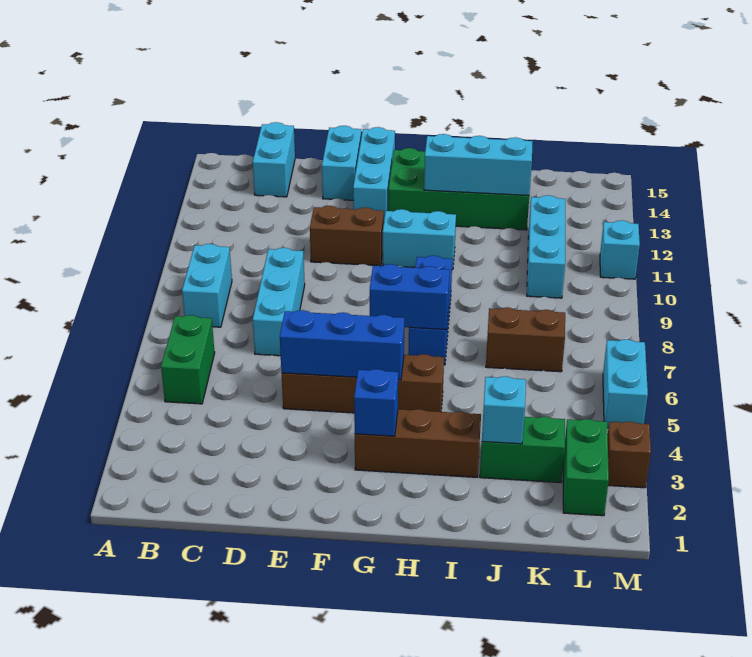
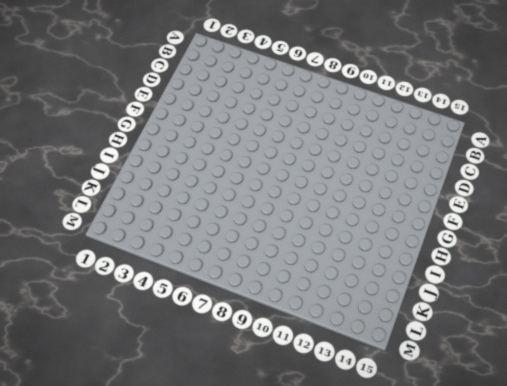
none -> green 1x2 brick [161,315,215,404]
none -> cyan 1x2 brick [182,244,232,327]
none -> cyan 1x2 brick [253,122,295,197]

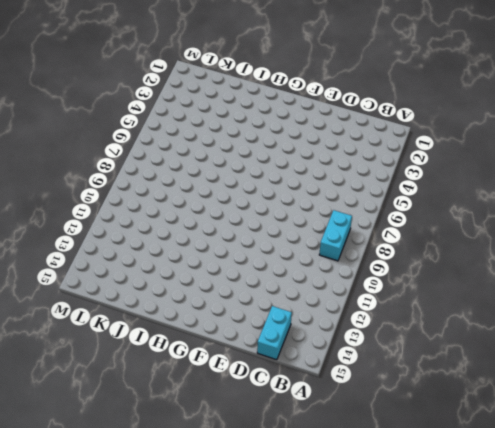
none -> green 1x2 brick [161,315,215,404]
none -> cyan 1x3 brick [253,248,305,356]
none -> brown 1x4 brick [282,354,444,413]

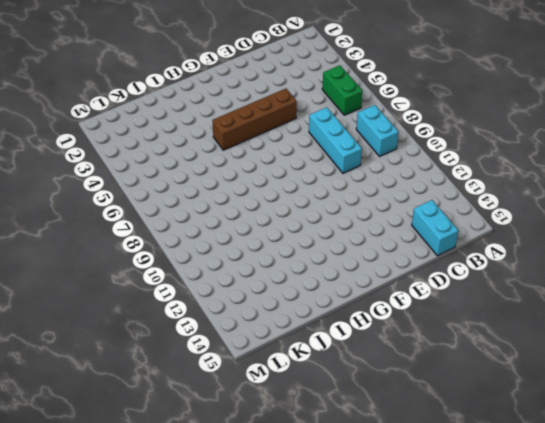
none -> brown 1x2 brick [310,206,384,266]
none -> cyan 1x2 brick [322,126,361,200]
none -> cyan 1x3 brick [353,127,395,219]

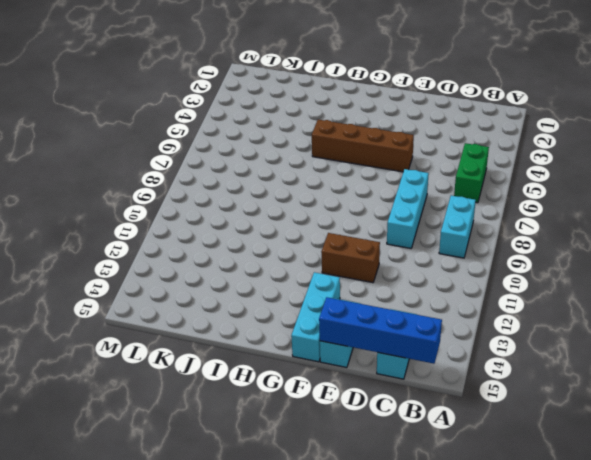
blue 1x4 brick [319,297,442,364] -> none
none -> brown 1x3 brick [355,409,481,477]
none -> cyan 1x2 brick [383,209,456,270]
none -> green 2x4 brick [388,148,529,230]

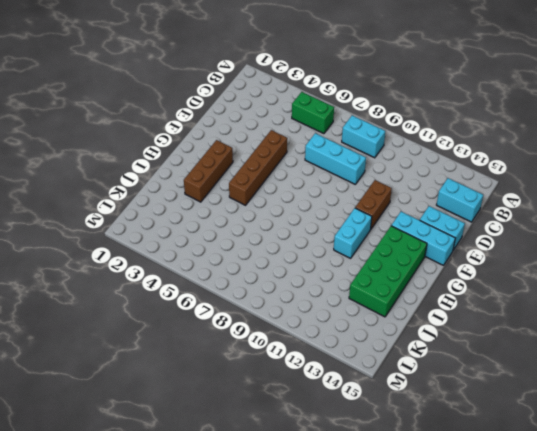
none -> blue 1x3 brick [408,256,452,365]
none -> green 1x2 brick [480,417,565,483]
none -> brown 1x2 brick [486,307,565,372]

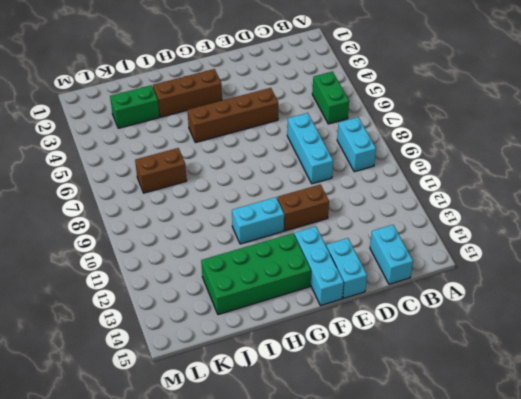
none -> blue 1x3 brick [408,256,452,365]
none -> cyan 1x3 brick [527,195,565,298]
none -> green 1x2 brick [563,419,609,516]

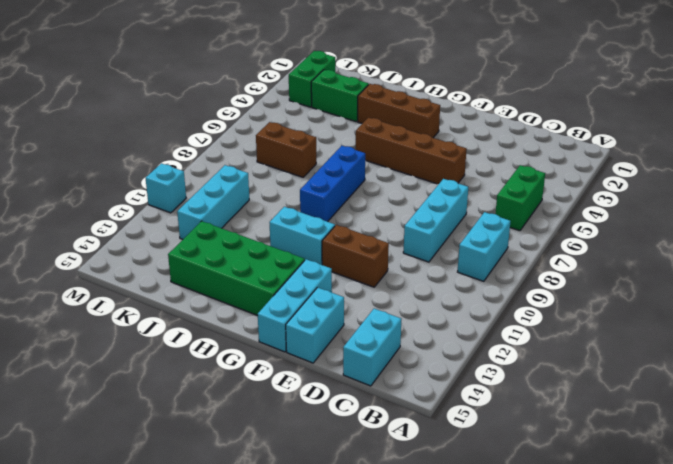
none -> brown 1x1 brick [608,421,651,488]
none -> cyan 1x2 brick [603,339,648,428]
none -> blue 1x3 brick [280,310,405,380]

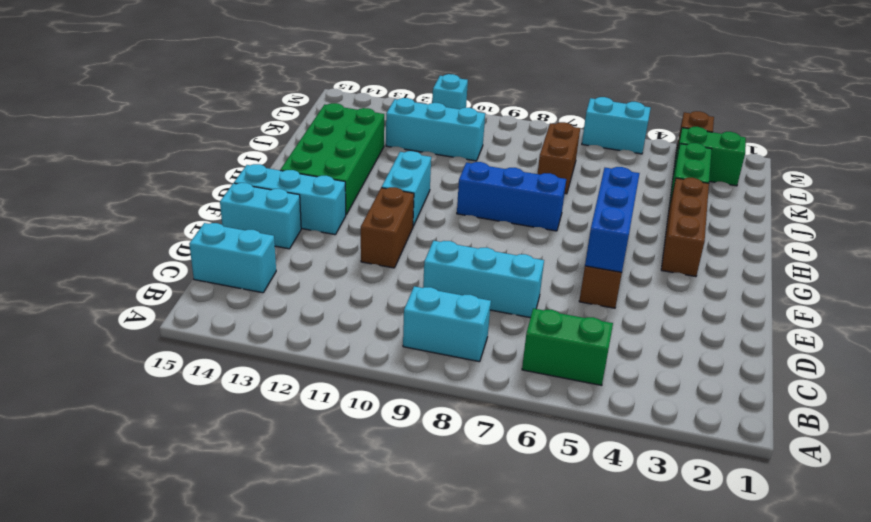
none -> blue 1x1 brick [354,369,398,436]
none -> blue 1x2 brick [370,264,450,330]
none -> cyan 1x3 brick [424,134,533,196]

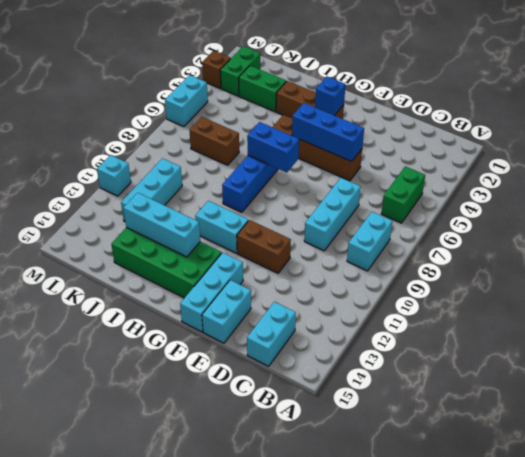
none -> cyan 1x1 brick [482,376,526,444]

